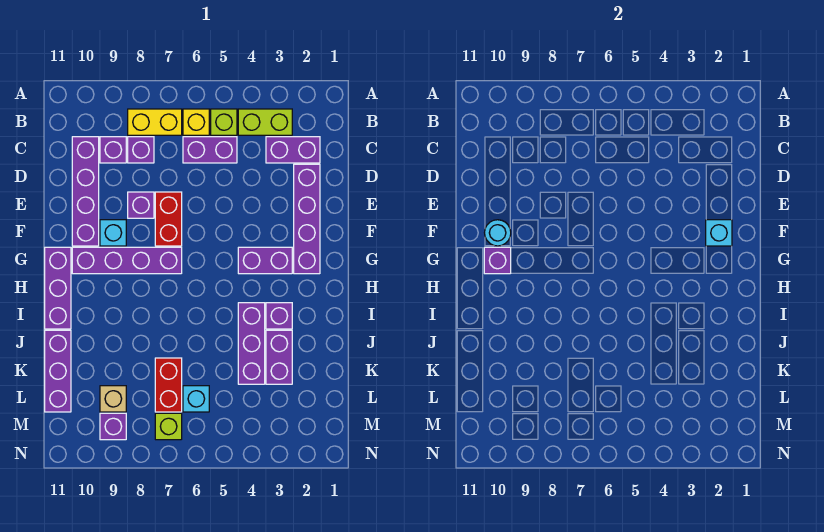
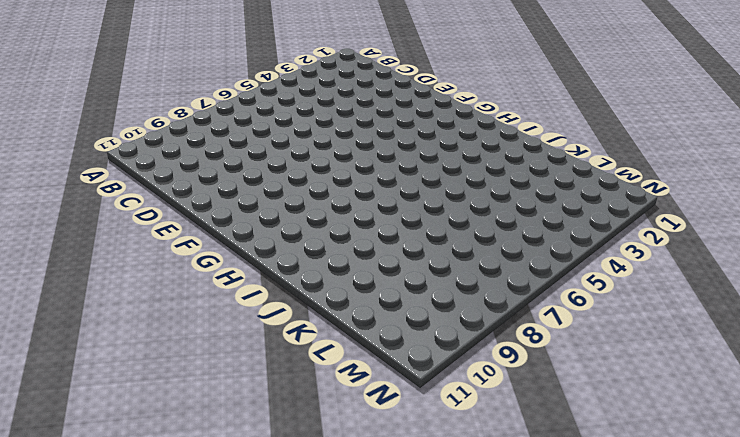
none -> lime 1x2 brick [238,109,292,135]
none -> lime 1x1 brick [211,109,237,135]
none -> yellow 1x1 brick [183,109,209,135]

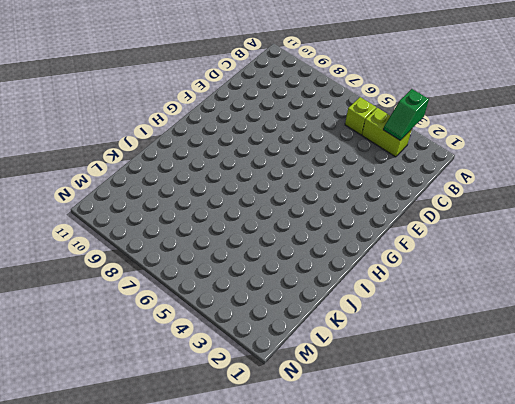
green 1x2 slope [383,89,429,140] -> none
none -> yellow 1x1 brick [183,109,209,135]
none -> yellow 1x2 brick [128,109,182,135]
none -> purple 1x2 brick [266,137,320,163]

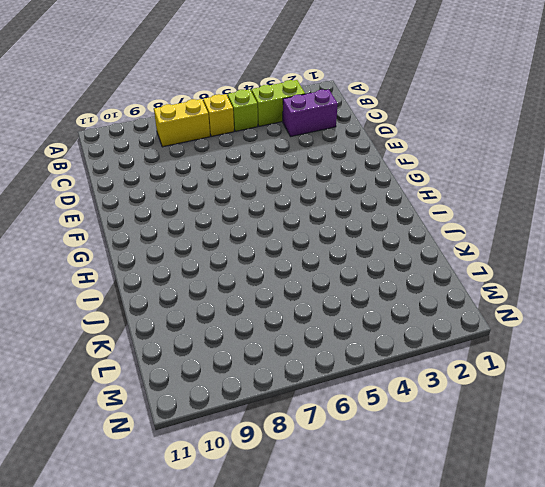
none -> purple 1x2 brick [183,137,237,163]
none -> purple 1x1 brick [128,137,154,163]
none -> purple 1x1 brick [100,137,126,163]

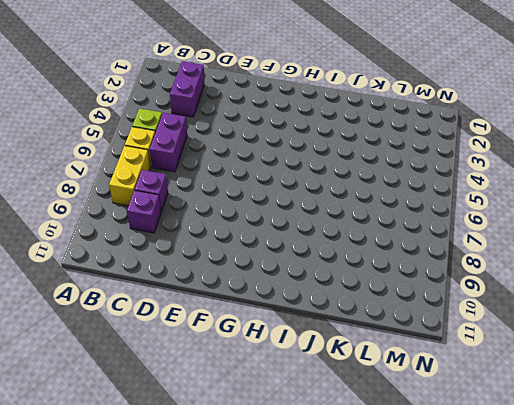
none -> lime 1x2 brick [238,109,292,135]
none -> purple 1x4 brick [72,137,99,246]
none -> purple 1x4 brick [294,164,320,274]

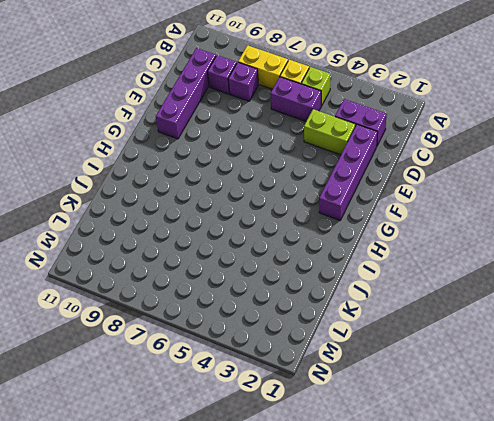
lime 1x2 brick [304,109,355,155] -> lime 1x2 brick moved to [238,109,292,135]
none -> red 1x2 brick [155,192,182,246]
none -> purple 1x1 brick [128,192,154,218]
none -> cyan 1x1 brick [100,220,126,246]

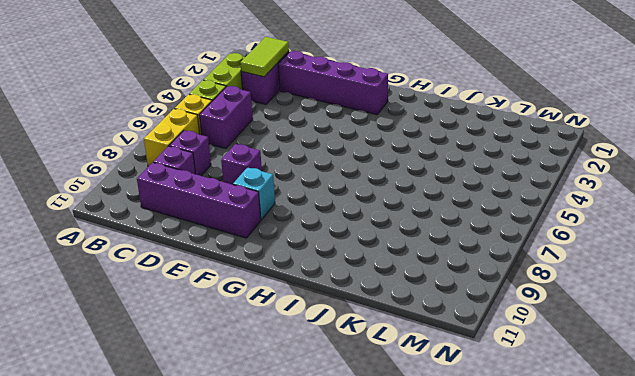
lime 1x2 tile [240,37,289,77] -> none
none -> red 1x2 brick [155,192,182,246]
none -> purple 1x2 brick [238,247,292,274]
none -> purple 1x4 brick [72,247,182,274]

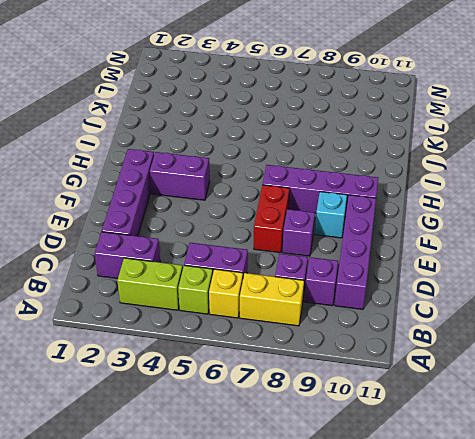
none -> purple 1x3 brick [45,247,71,329]
none -> purple 1x1 brick [266,303,292,329]
none -> purple 1x3 brick [238,303,265,384]

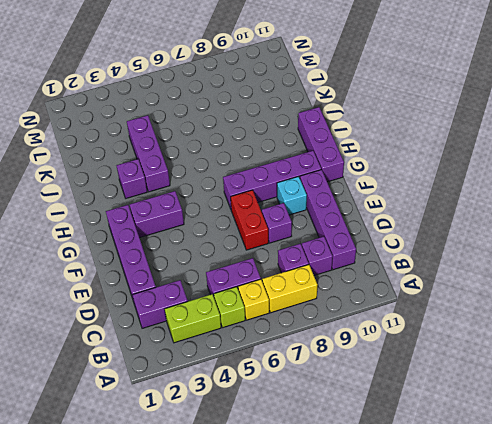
none -> purple 1x2 brick [266,330,292,384]
none -> purple 1x3 brick [45,330,71,412]
none -> red 1x2 brick [155,358,182,412]

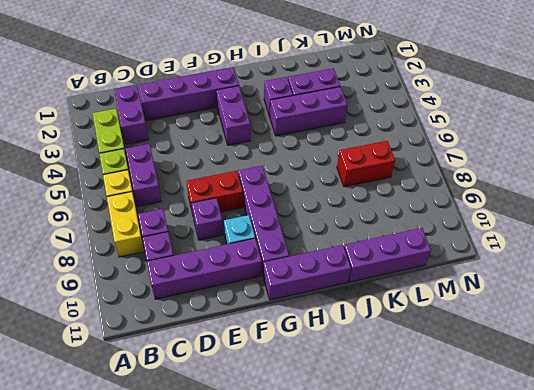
none -> cyan 1x1 brick [183,386,209,412]
none -> tan 1x1 brick [100,386,126,412]
none -> lime 1x1 brick [155,413,182,440]

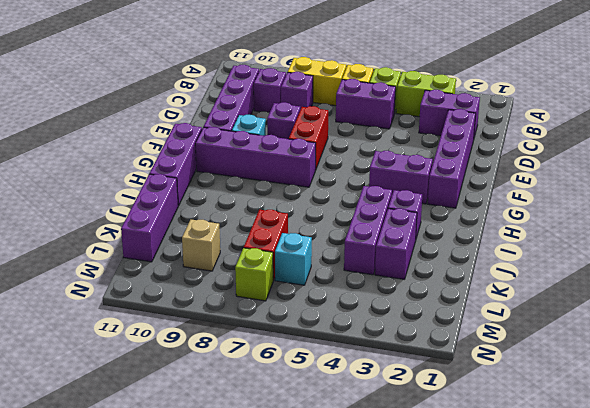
none -> purple 1x1 brick [100,413,126,440]
none -> cyan 1x1 brick [706,220,732,246]
none -> cyan 1x1 round brick [485,220,511,246]

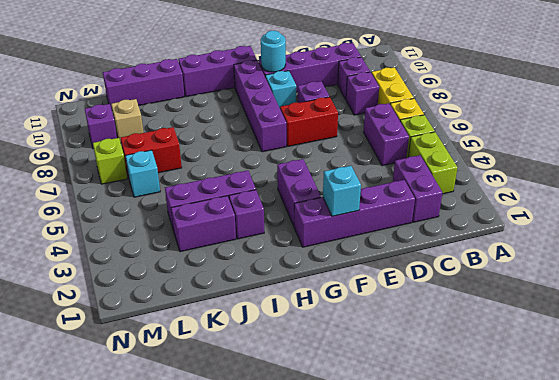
none -> purple 1x1 brick [484,247,511,274]

